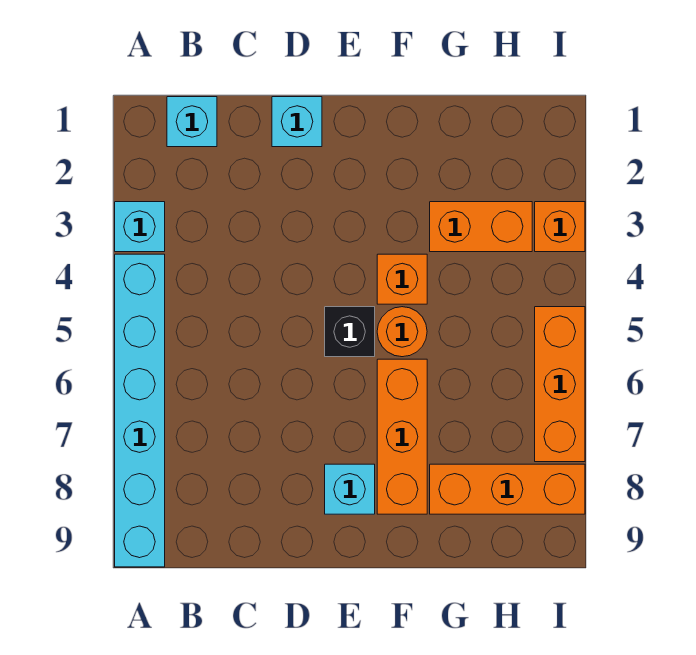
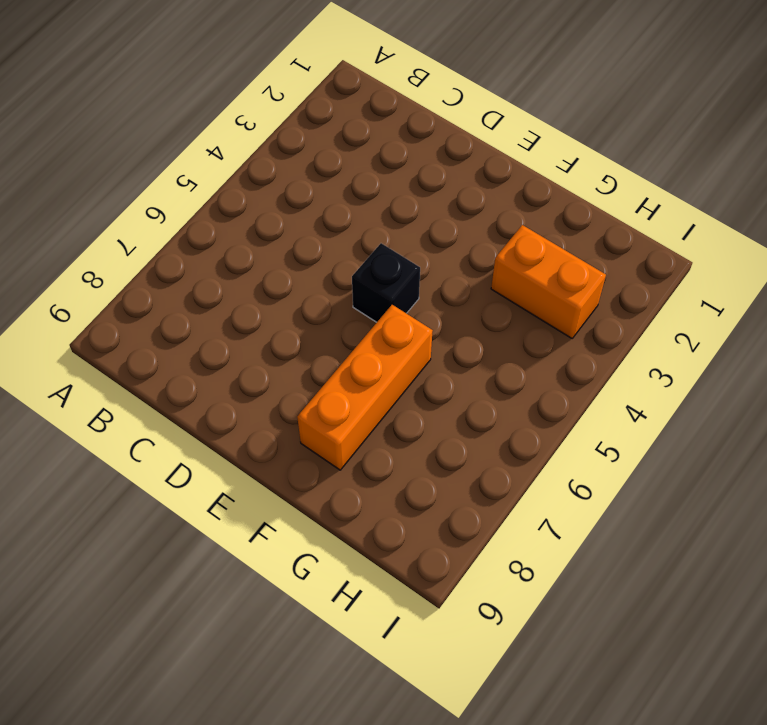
none -> cyan 1x1 brick [115,202,165,252]
none -> cyan 1x6 brick [115,254,165,567]
none -> cyan 1x1 brick [167,97,217,147]

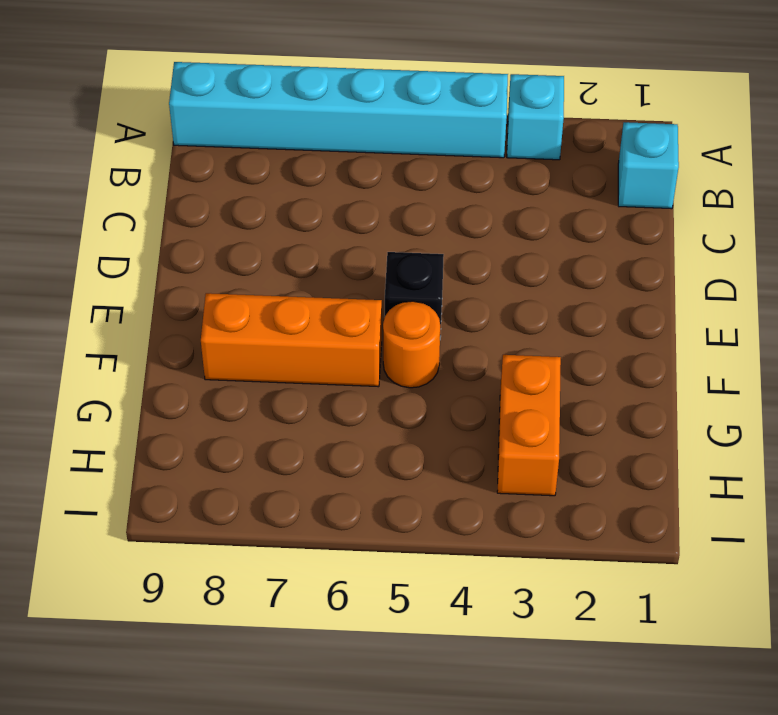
none -> cyan 1x1 brick [272,97,322,147]
none -> cyan 1x1 brick [325,464,375,514]
none -> orange 1x1 brick [377,254,427,304]

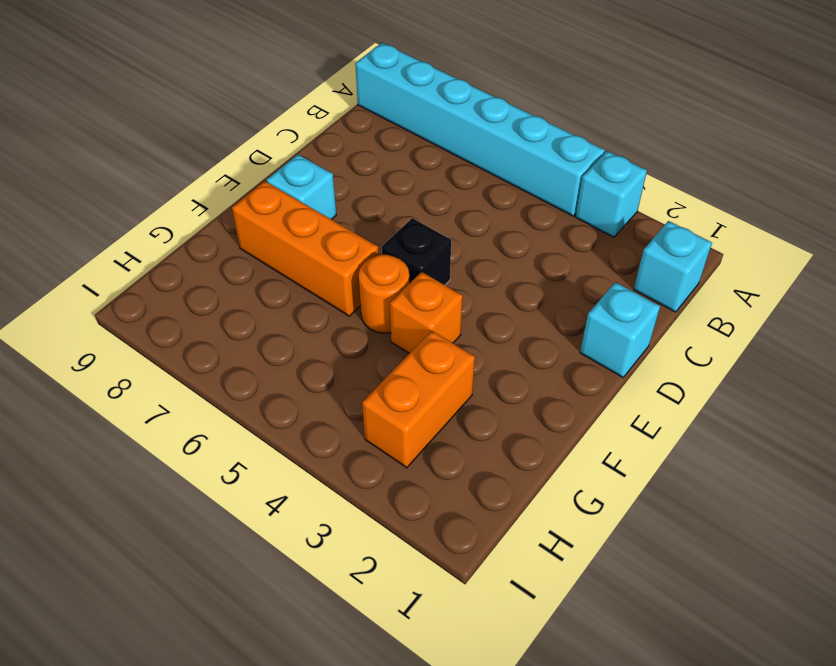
none -> orange 1x3 brick [430,464,585,514]
none -> orange 1x1 brick [535,202,585,252]
none -> orange 1x3 brick [535,307,585,462]

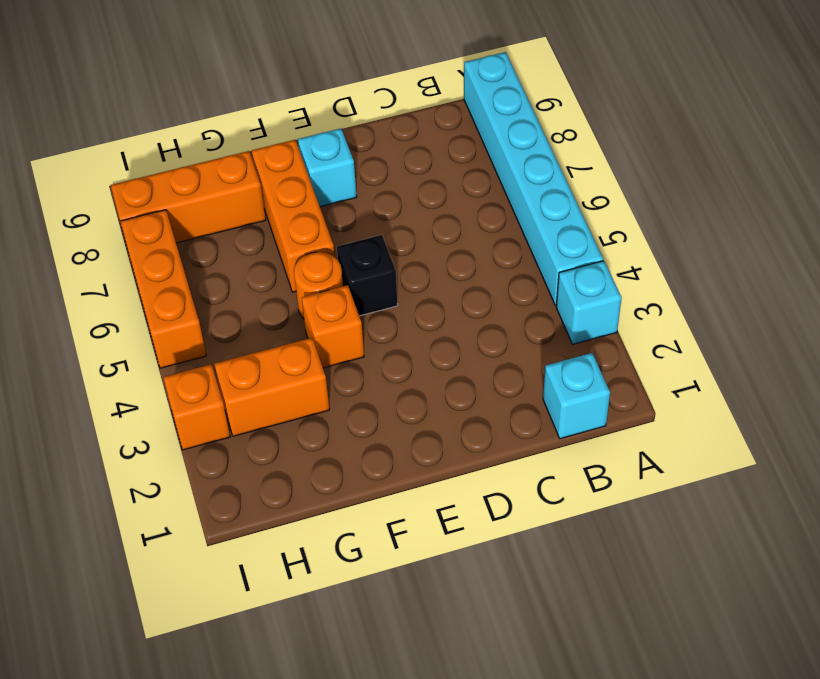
none -> cyan 1x1 brick [272,97,322,147]

